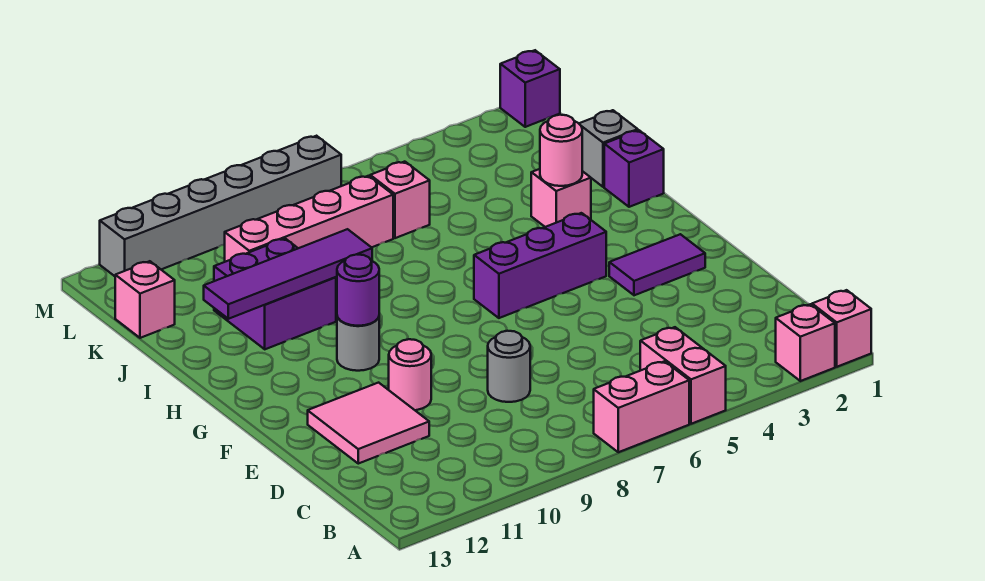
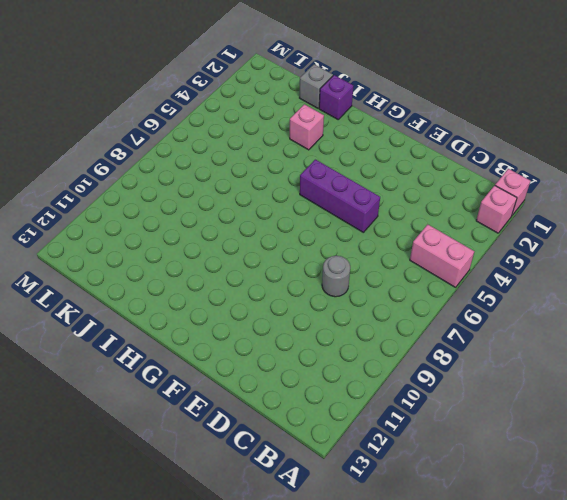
purple 1x3 brick [300,159,380,232] -> purple 1x3 brick turned to [474,213,606,318]
none -> pink 1x2 brick [594,361,689,452]
none -> pink 2x2 tile [308,383,429,464]
none -> pink 1x1 round brick [389,339,431,410]

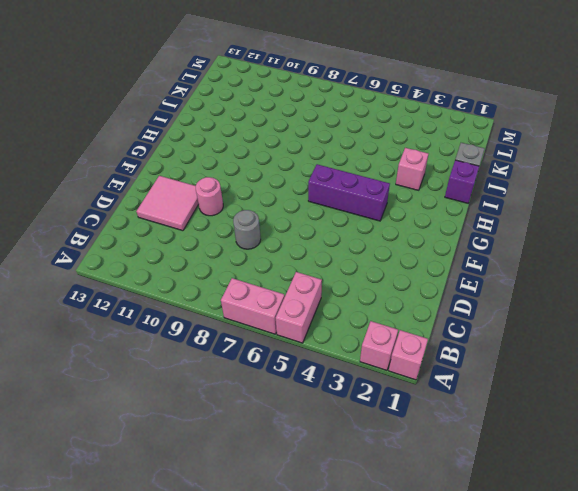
none -> purple 1x2 tile [609,234,705,295]
none -> grey 1x1 round brick [337,317,379,371]
none -> purple 2x2 brick [214,239,336,349]

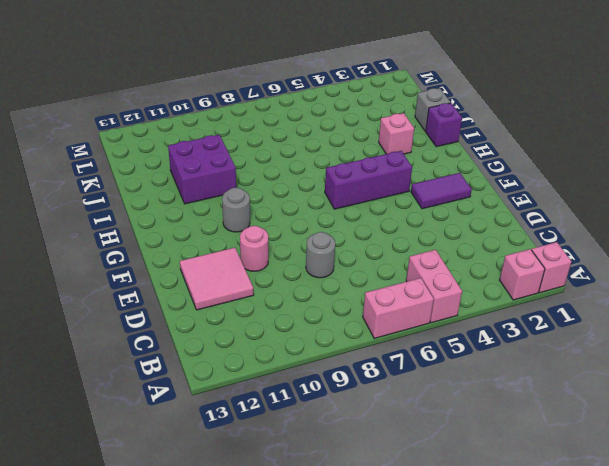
none -> pink 1x1 brick [370,162,430,238]
none -> pink 1x4 brick [225,176,393,262]
none -> pink 1x1 brick [115,261,175,338]

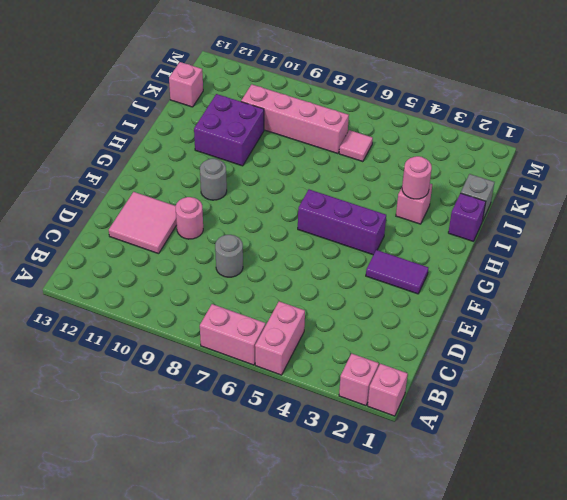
pink 1x1 tile [339,130,373,162] -> pink 1x1 brick [370,162,430,238]
none -> purple 1x1 brick [500,50,560,127]
none -> grey 1x6 brick [100,136,341,276]
none -> purple 1x1 round brick [337,254,379,326]

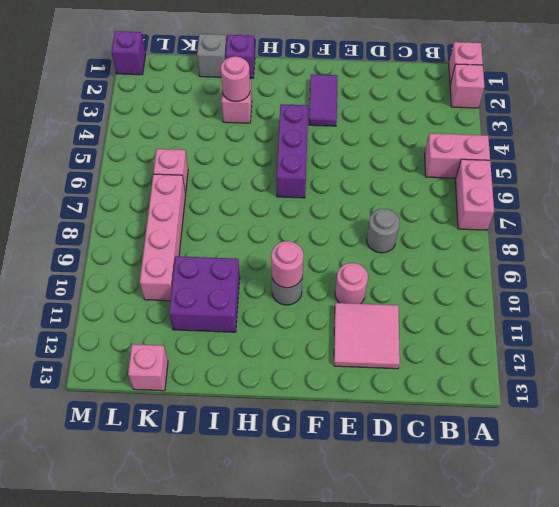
pink 1x1 round brick [271,241,304,288] -> purple 1x1 round brick [337,254,379,326]
none -> grey 1x6 brick [100,136,341,276]
none -> purple 1x4 tile [204,229,372,319]

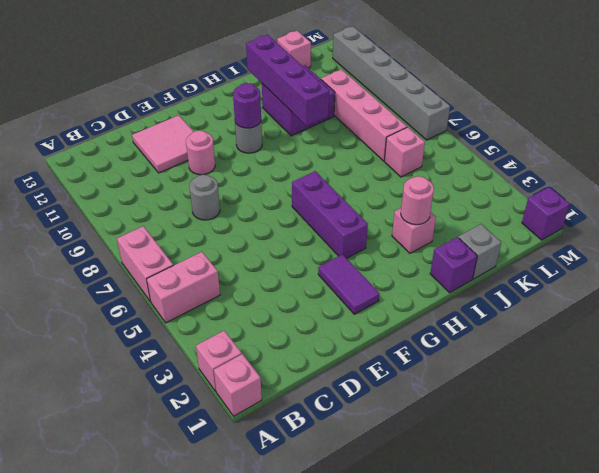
purple 1x4 brick [246,35,329,126] -> purple 1x4 tile [204,229,372,319]

